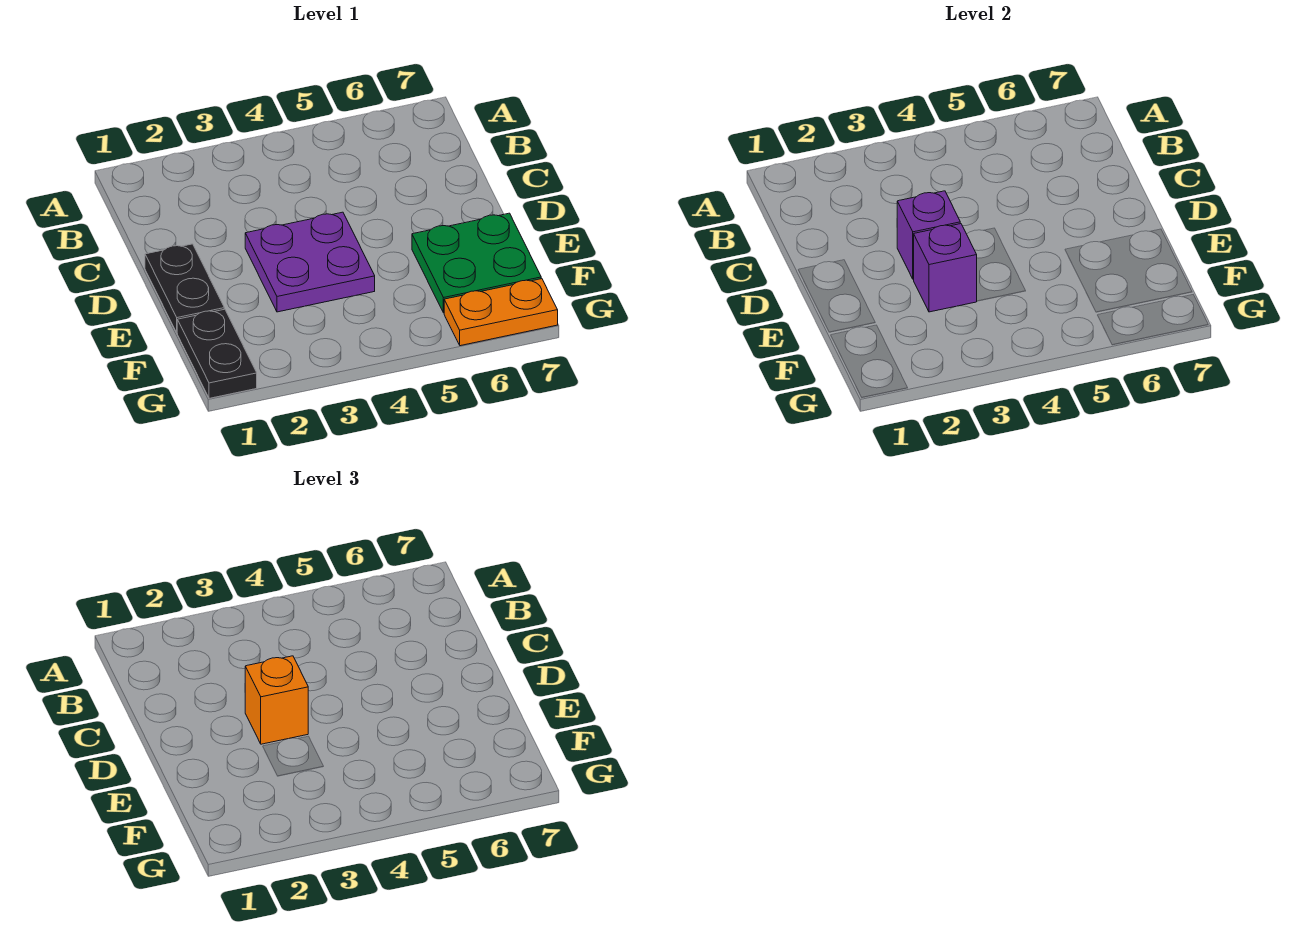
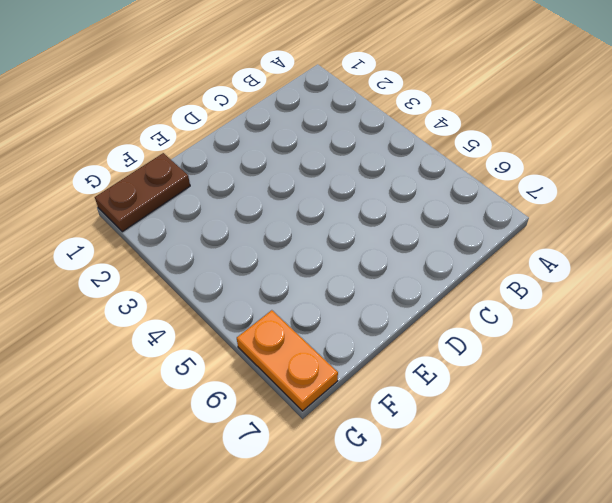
brown 1x2 plate [95,153,190,232] -> black 1x2 plate [177,309,257,398]
none -> black 1x2 plate [145,244,224,332]
none -> purple 2x2 plate [245,212,375,312]

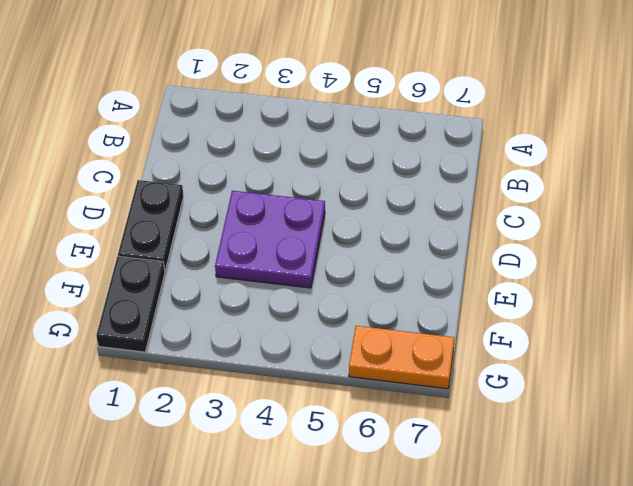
none -> green 2x2 plate [412,213,541,313]
none -> purple 1x1 brick [897,191,960,279]

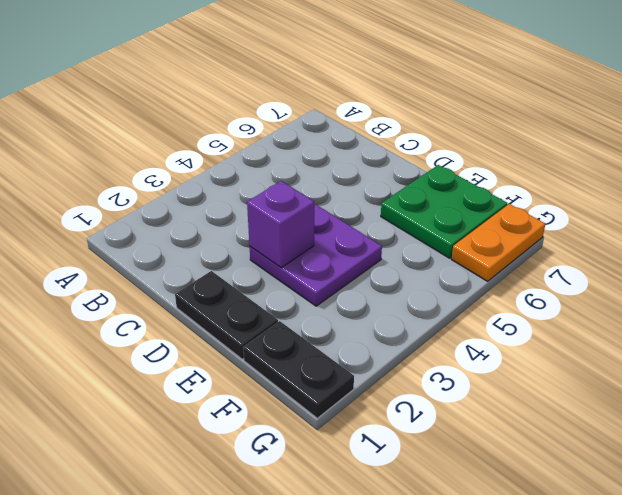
none -> purple 1x1 brick [914,224,977,312]
none -> orange 1x1 brick [245,656,308,744]

